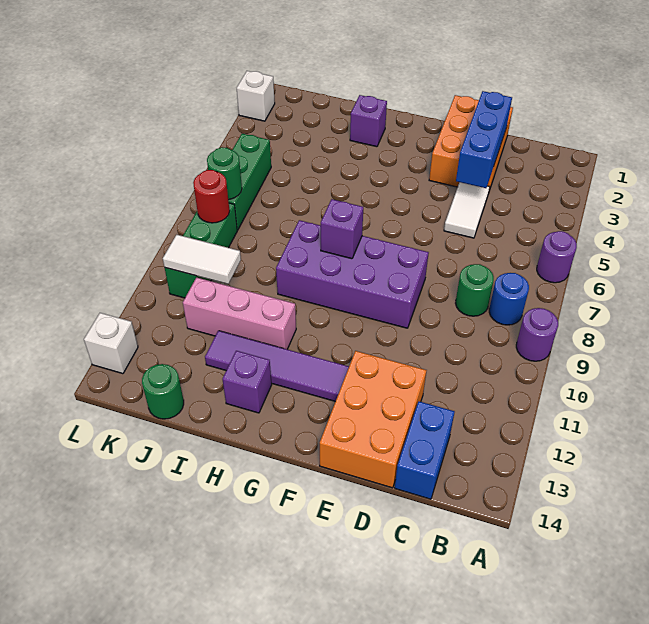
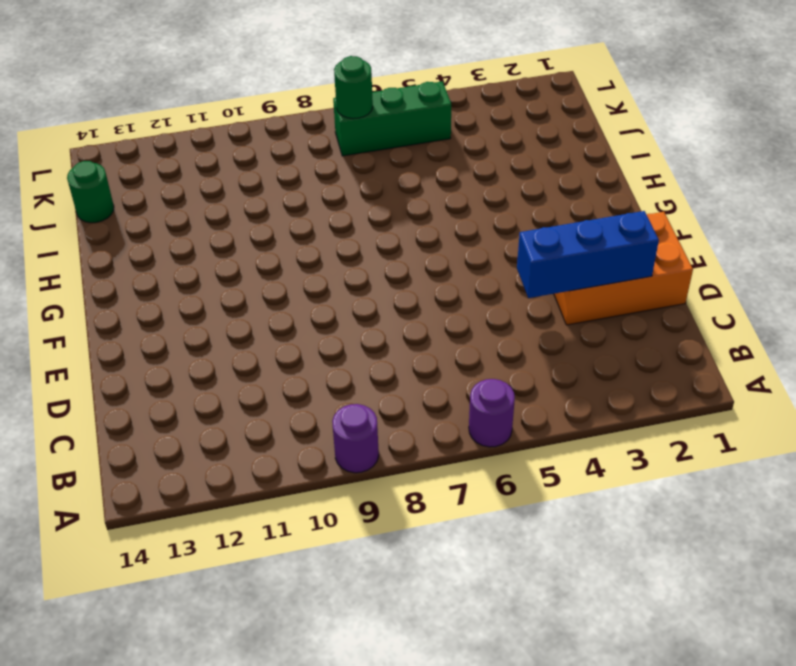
none -> blue 1x1 round brick [489,273,529,325]
none -> green 1x1 round brick [456,264,494,316]
none -> blue 1x2 brick [395,402,455,499]

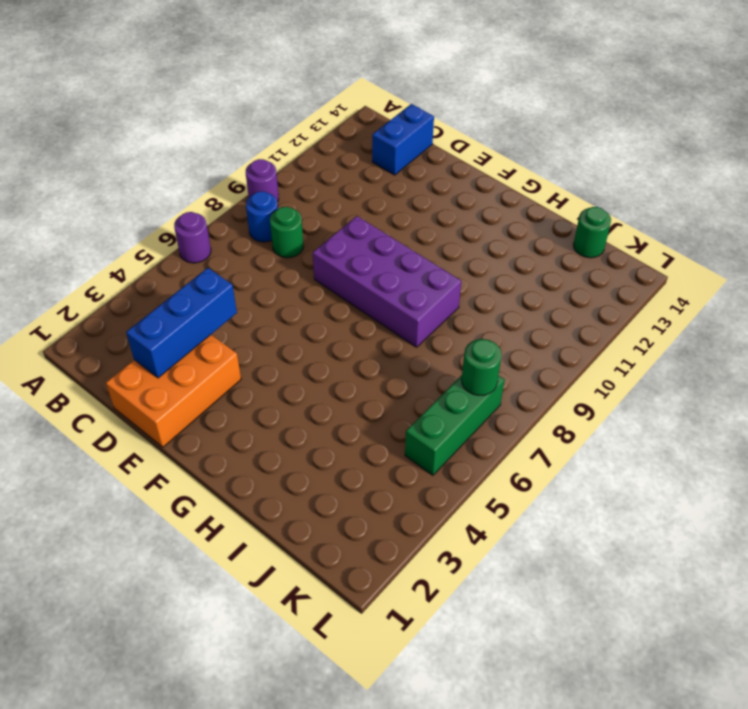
none -> white 1x2 tile [444,182,489,238]
none -> orange 2x3 brick [320,351,427,488]
none -> purple 1x4 tile [205,331,349,401]

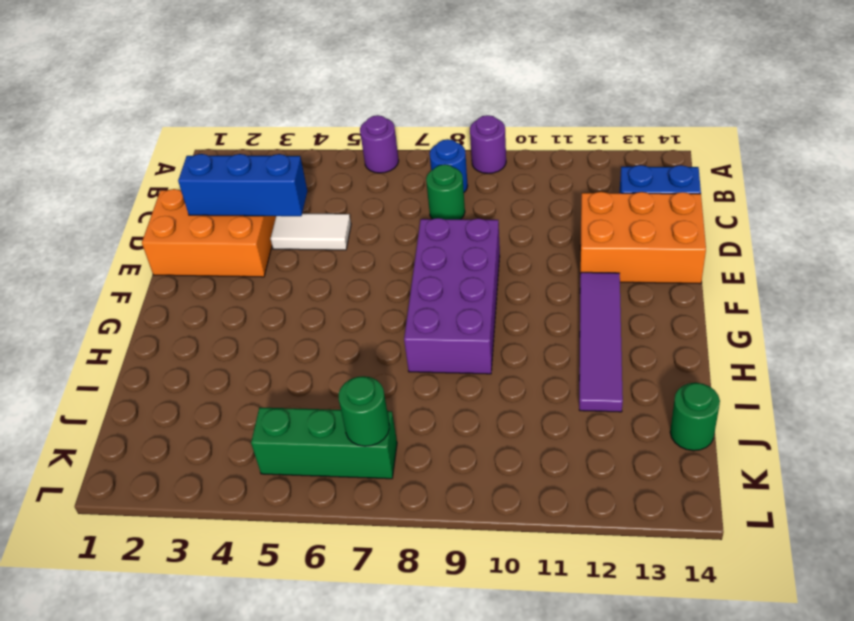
none -> purple 1x1 brick [350,95,387,147]
none -> pink 1x3 brick [183,278,296,349]
none -> purple 1x1 brick [223,351,272,413]

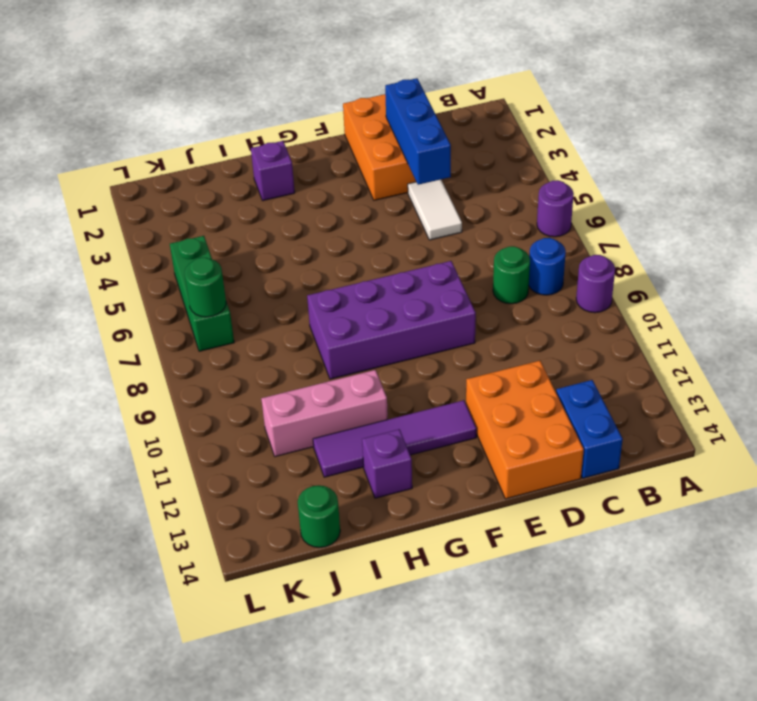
none -> green 1x3 brick [165,203,237,298]
none -> white 1x1 brick [237,71,275,121]
none -> white 1x1 brick [84,313,138,374]

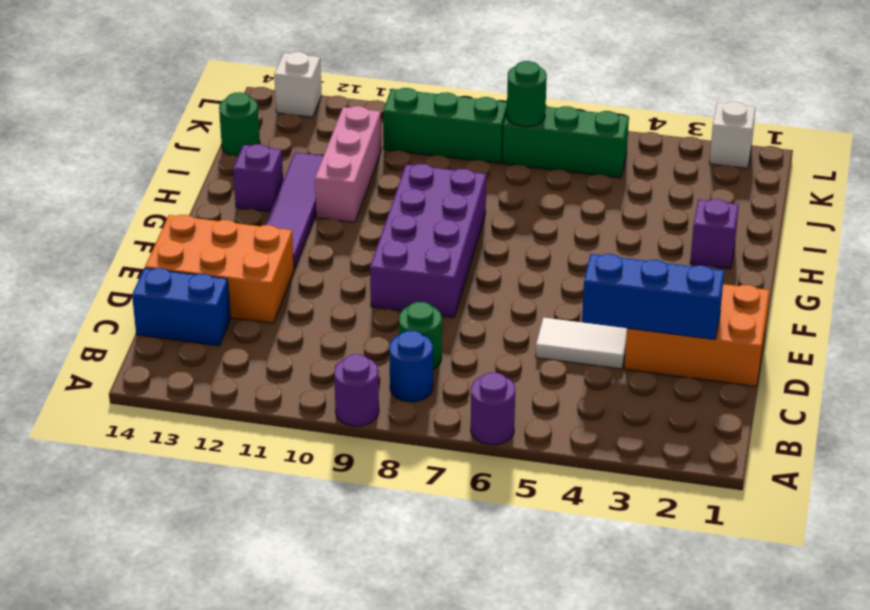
none -> purple 1x1 brick [321,199,363,259]
none -> white 1x2 tile [163,235,241,284]
none -> red 1x1 round brick [193,170,230,223]

